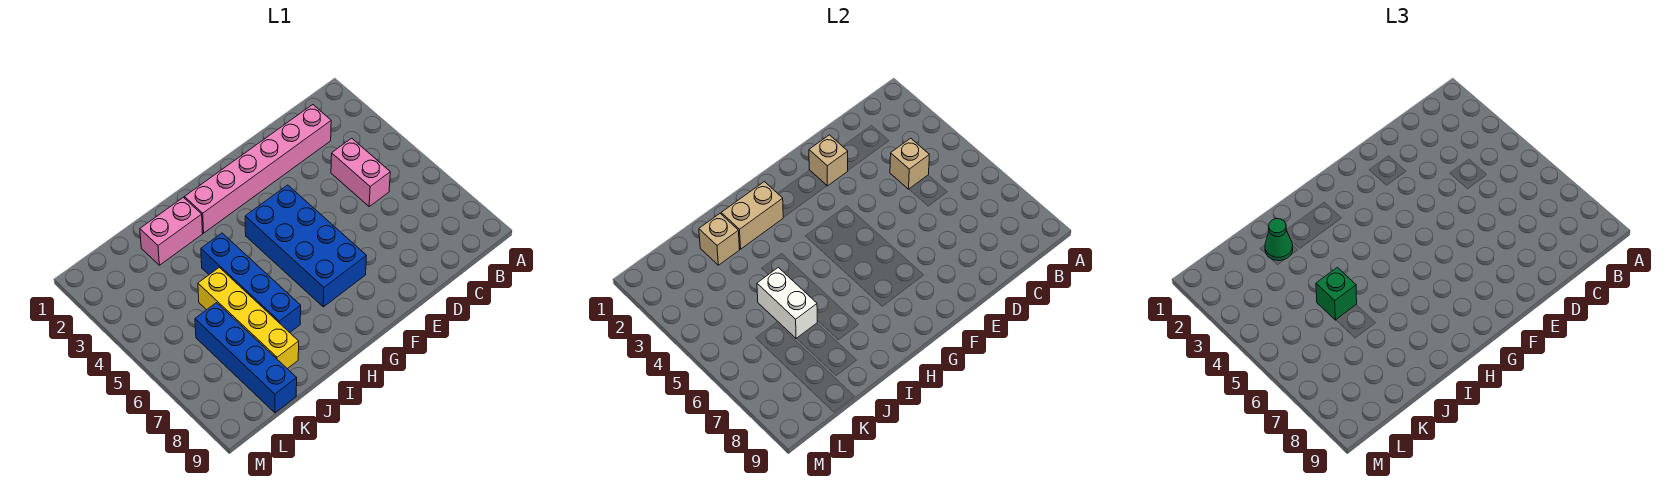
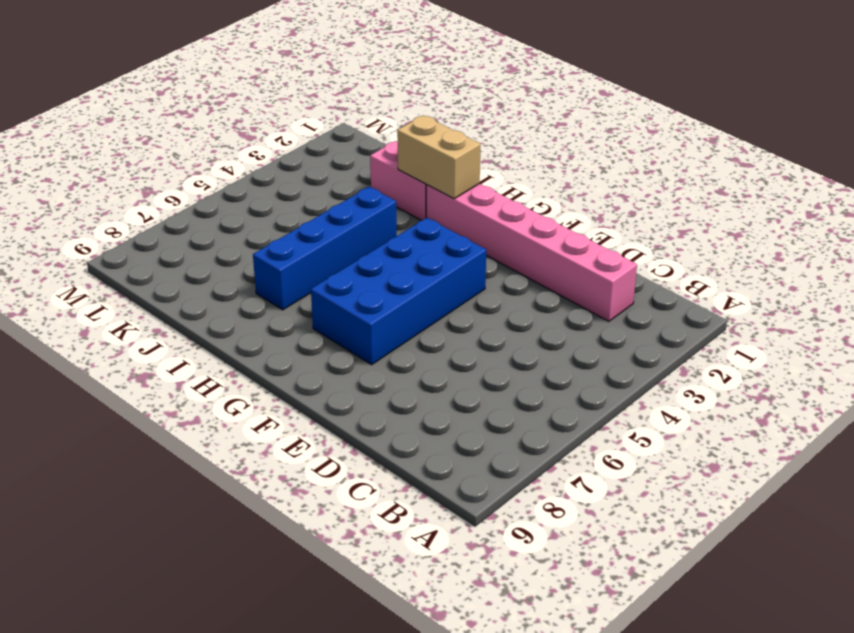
none -> pink 1x2 brick [331,138,390,206]
none -> yellow 1x4 brick [198,267,299,369]
none -> blue 1x4 brick [195,303,297,413]

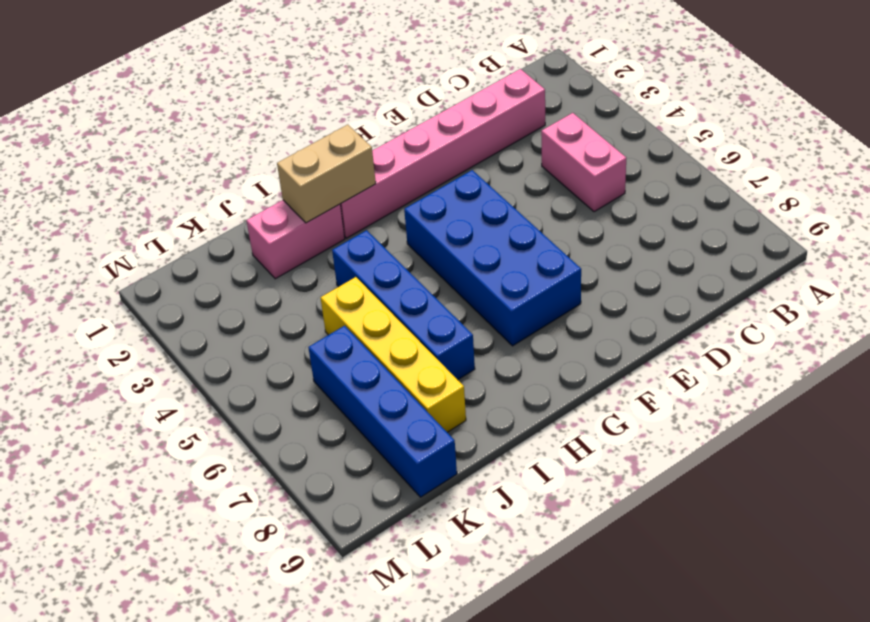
none -> tan 1x1 brick [890,138,929,189]
none -> tan 1x1 brick [809,135,848,186]
none -> tan 1x1 brick [699,214,740,265]

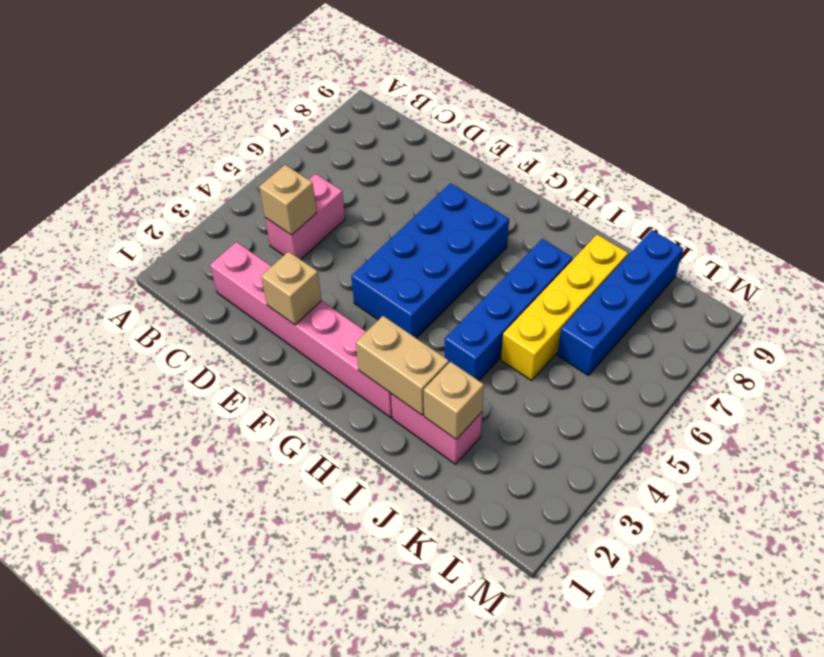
none -> white 1x2 brick [757,267,817,339]
none -> green 1x1 cone [1265,219,1293,261]
none -> green 1x1 brick [1316,267,1357,320]

